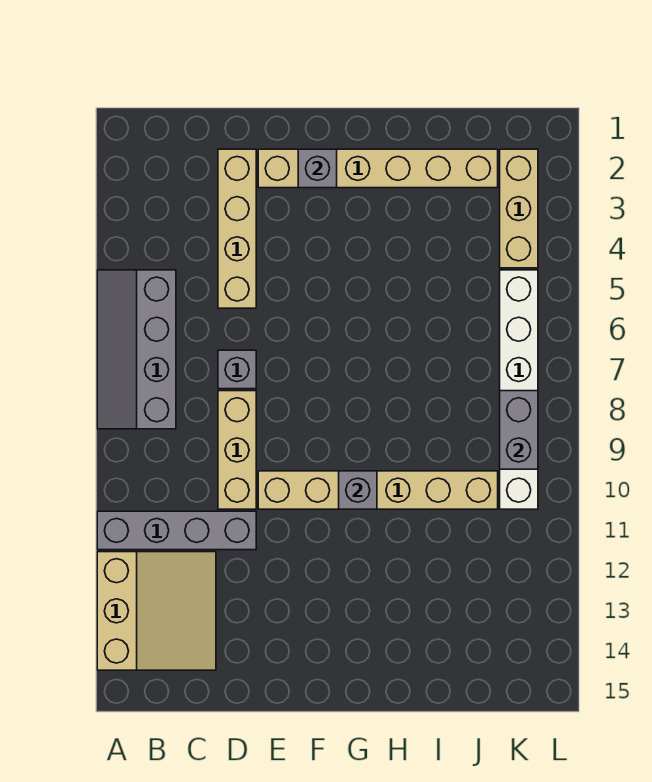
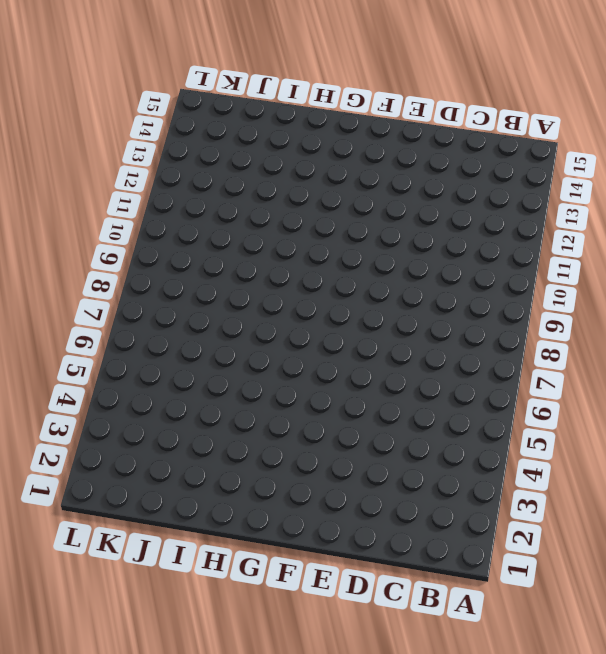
none -> grey 2x4 slope [97,270,176,429]
none -> grey 1x4 brick [97,511,256,550]
none -> tan 3x3 slope [97,552,216,670]

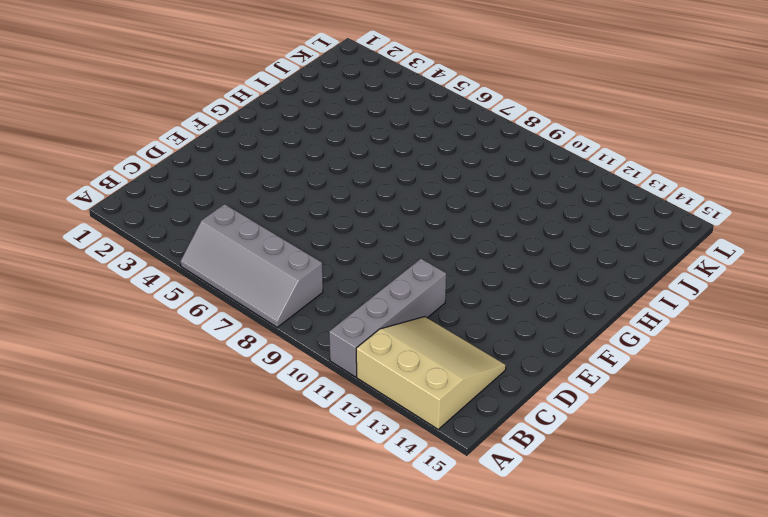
none -> tan 1x4 brick [218,149,256,308]
none -> grey 1x1 brick [218,350,256,389]
none -> tan 1x3 brick [218,391,256,509]

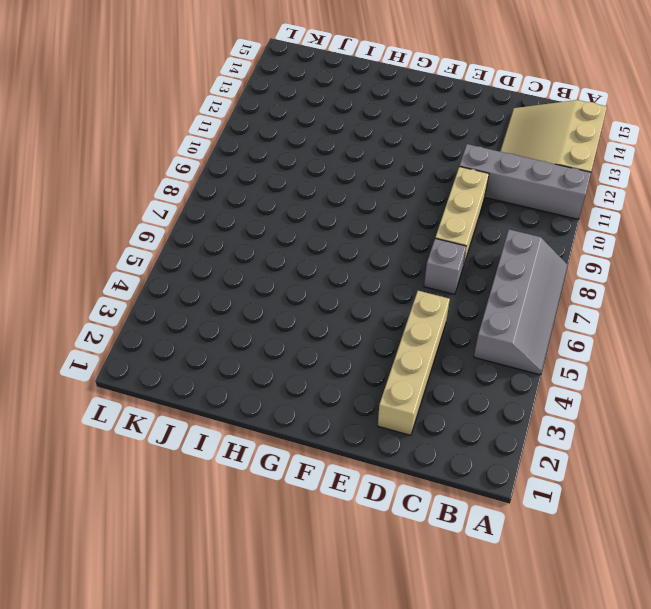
none -> tan 1x6 brick [258,149,498,188]
none -> tan 1x6 brick [258,471,498,509]
none -> tan 1x3 brick [500,149,538,268]

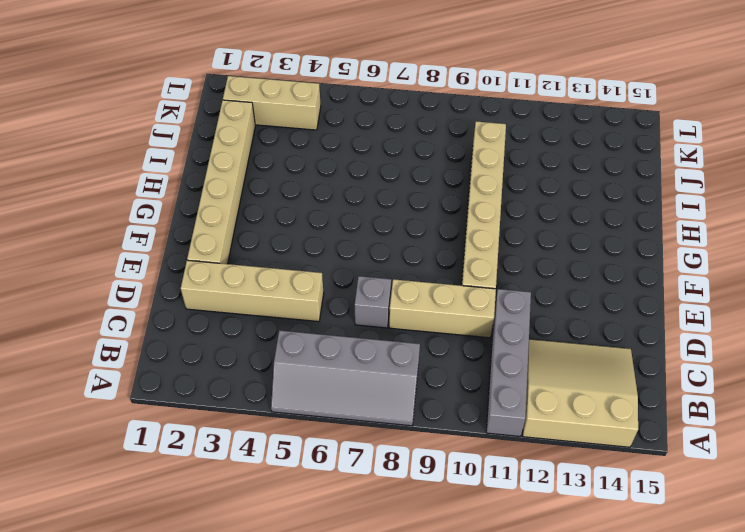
none -> white 1x6 brick [500,270,538,509]
none -> grey 1x1 brick [298,149,337,188]
none -> grey 1x1 brick [339,471,377,509]

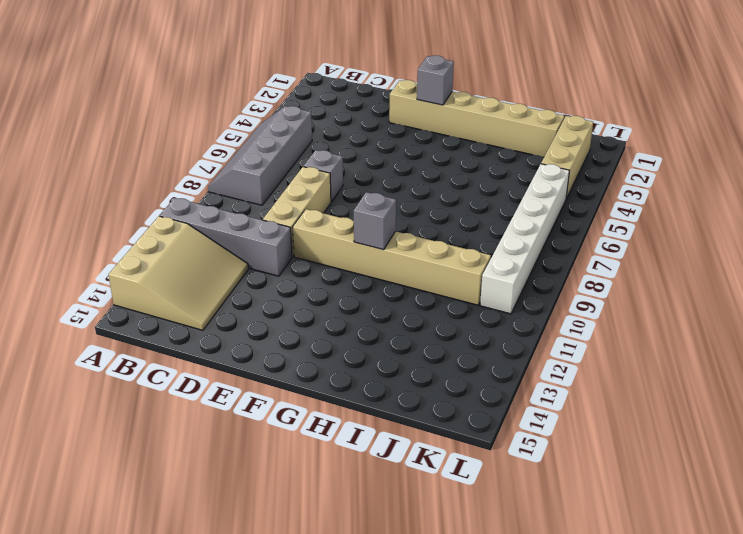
none -> tan 1x4 brick [218,149,256,308]
none -> grey 1x2 brick [500,391,538,469]

